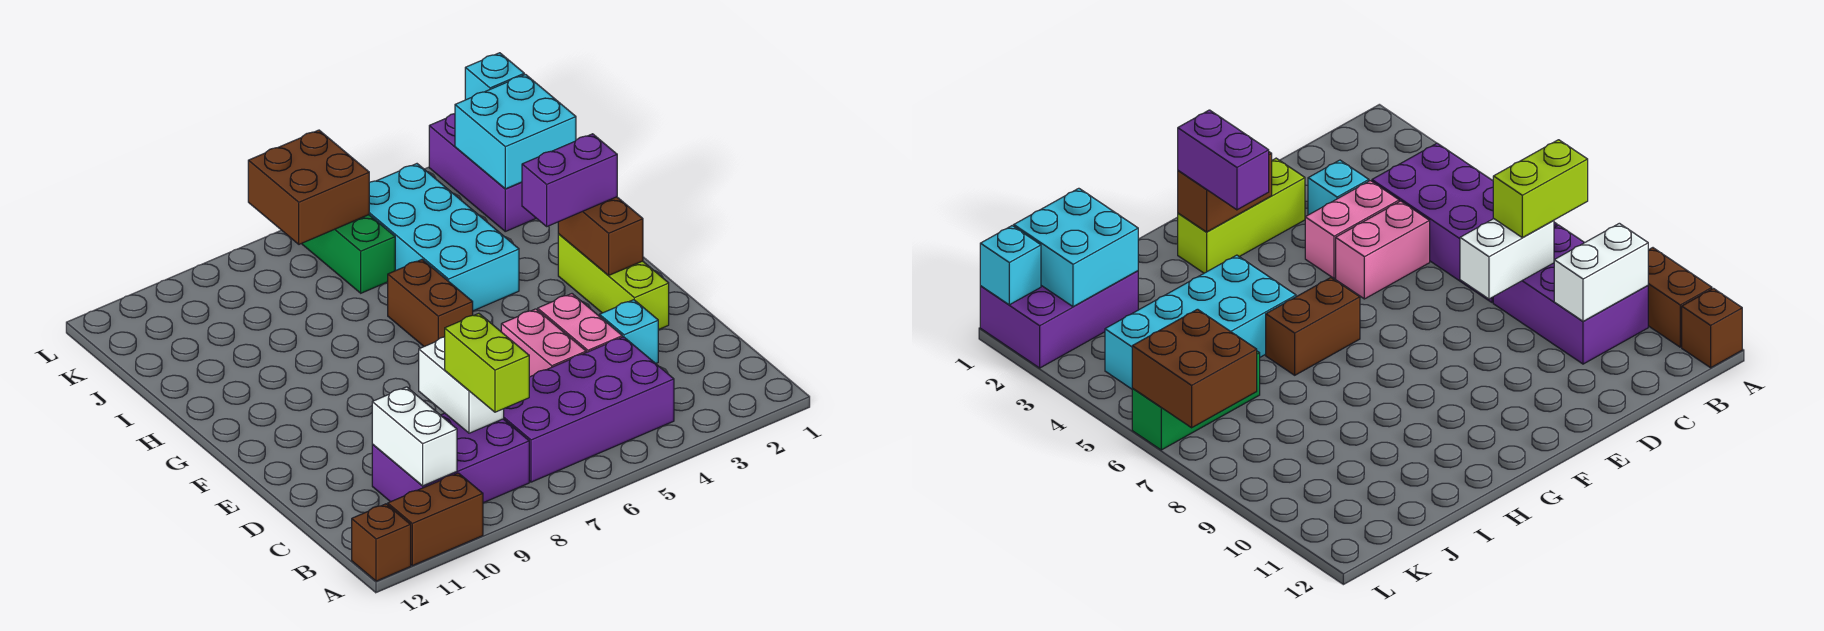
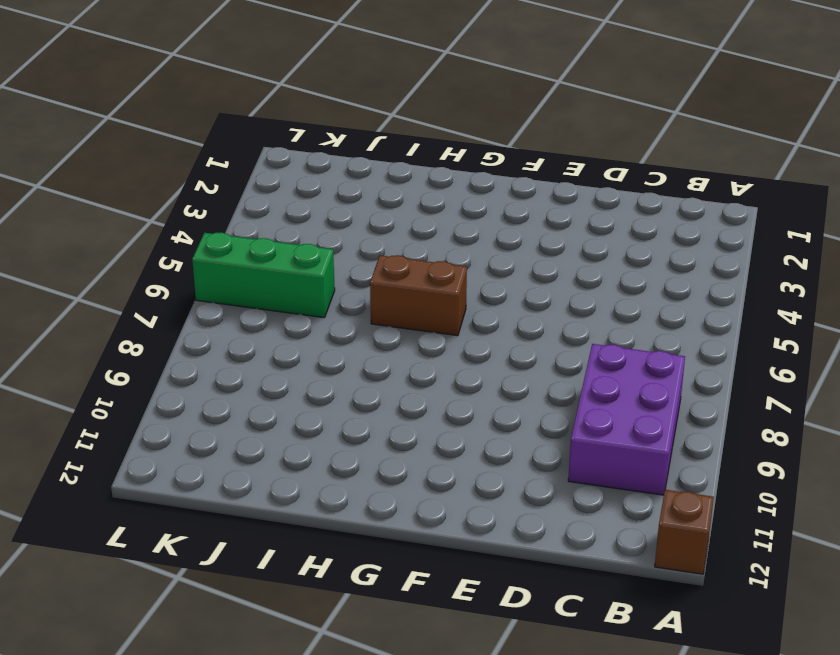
none -> brown 1x2 brick [388,473,483,566]
none -> purple 2x4 brick [504,337,674,482]
none -> cyan 1x1 brick [600,300,658,363]

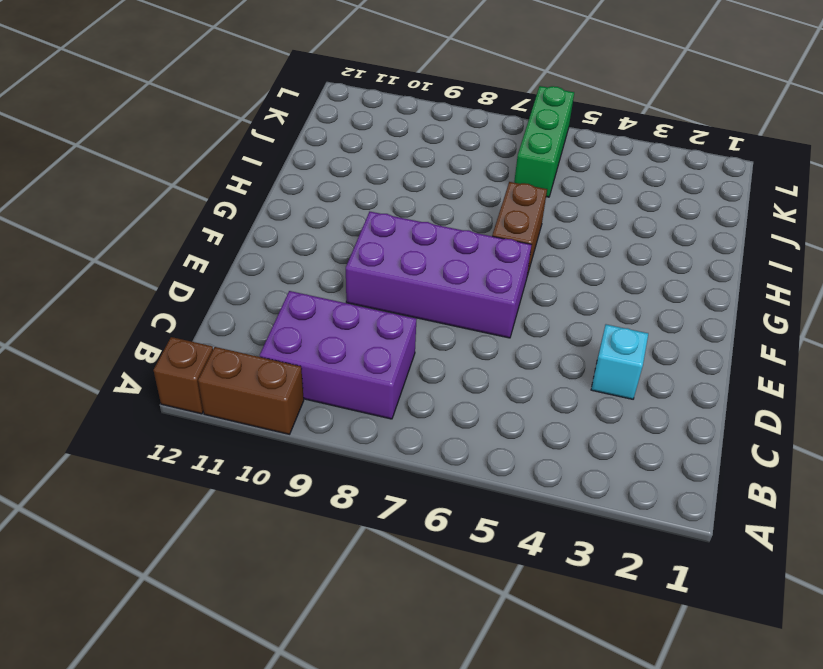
purple 2x4 brick [346,212,532,338] -> purple 2x4 brick moved to [504,337,674,482]
none -> pink 1x2 brick [538,294,622,352]
none -> pink 1x2 brick [501,309,586,377]
none -> lime 1x3 brick [558,234,669,330]

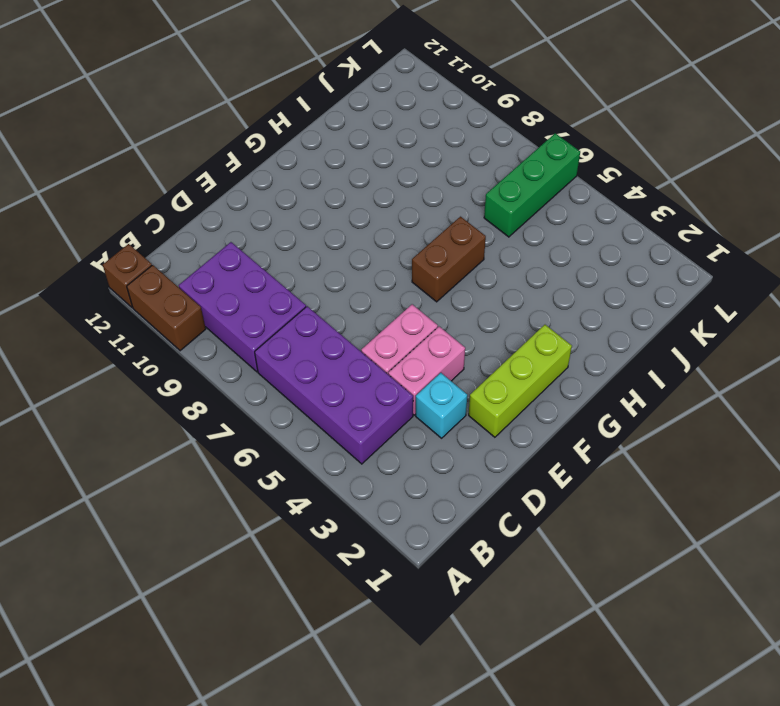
none -> cyan 2x4 brick [369,164,519,311]
none -> purple 2x3 brick [429,114,536,231]
none -> white 1x2 brick [372,387,457,486]

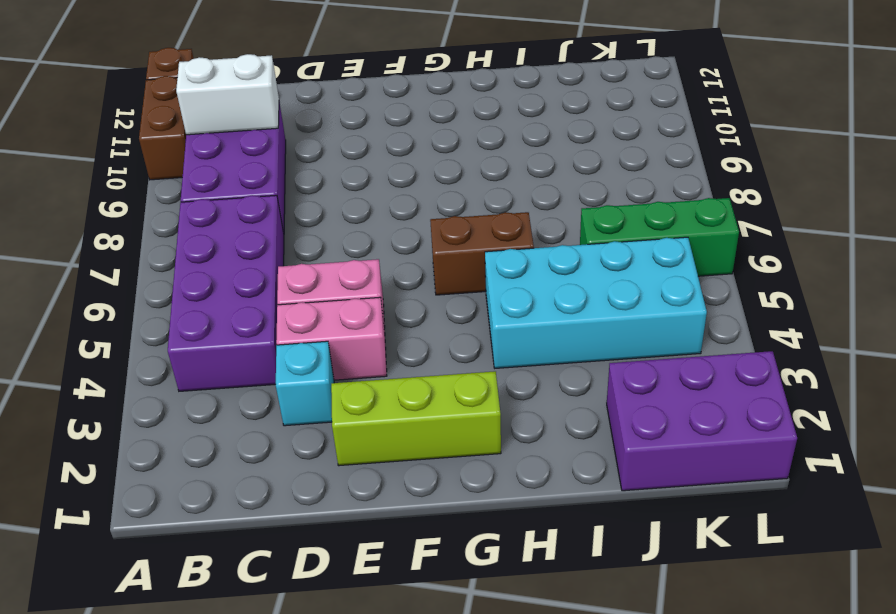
none -> white 1x2 brick [419,337,504,433]
none -> brown 1x2 brick [558,197,643,276]
none -> cyan 2x2 brick [455,74,576,189]

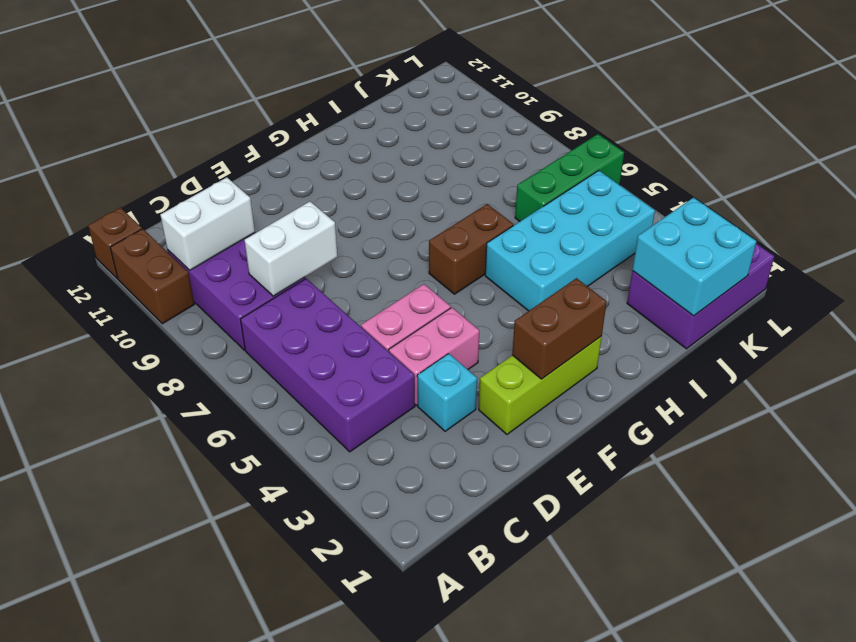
none -> brown 2x2 brick [248,130,369,244]
none -> cyan 1x1 brick [465,53,524,100]
none -> lime 1x2 brick [445,313,529,412]

